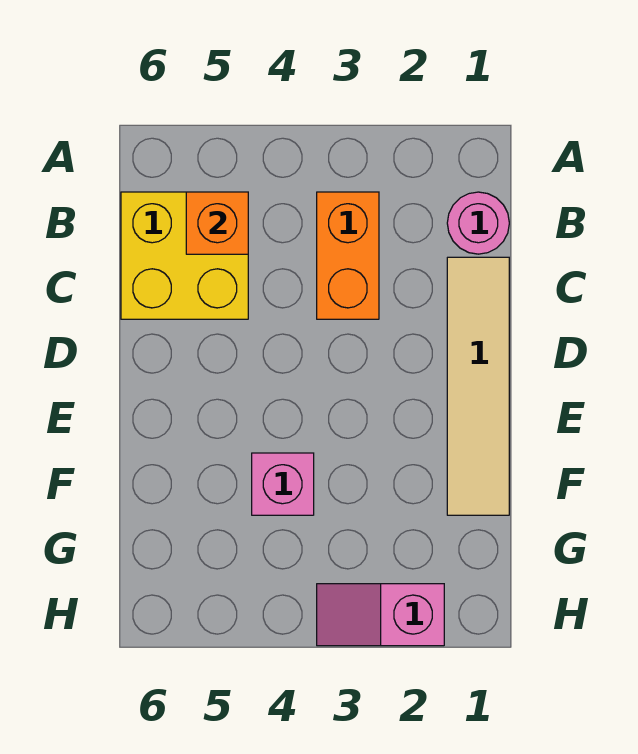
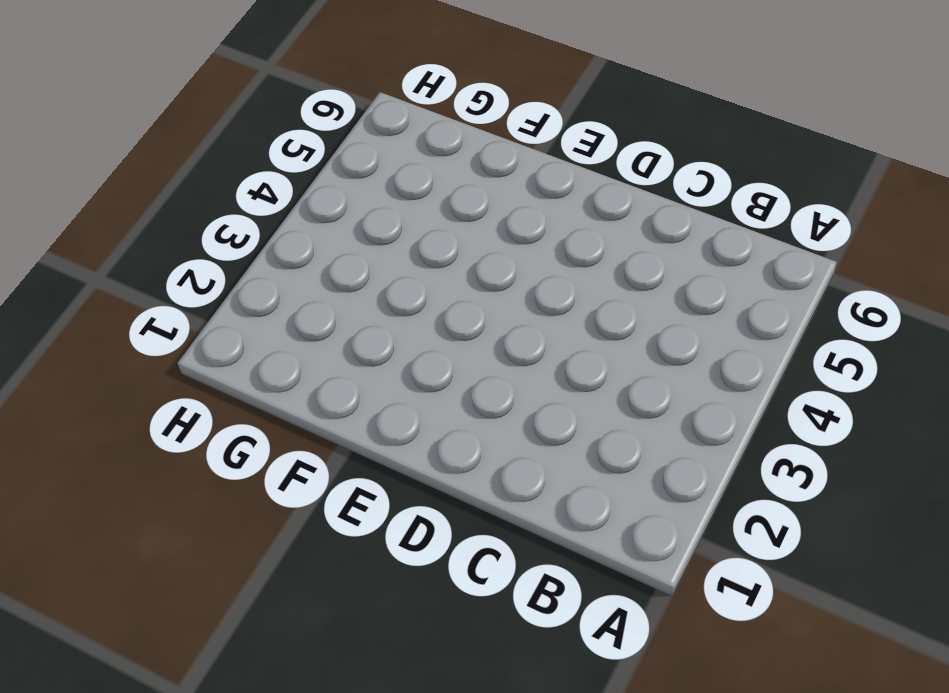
none -> pink 1x1 round brick [447,192,509,254]
none -> orange 1x2 brick [317,192,379,319]

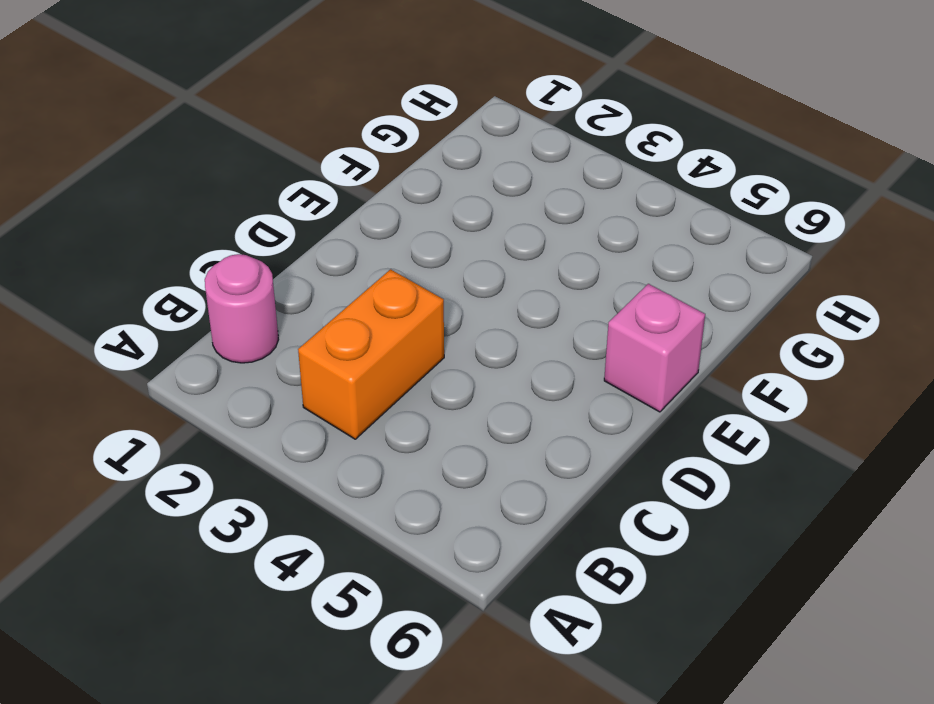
pink 1x1 brick [604,284,705,412] -> pink 1x1 brick moved to [252,453,314,515]
none -> yellow 2x2 brick [121,192,248,319]
none -> tan 1x4 tile [447,257,509,515]

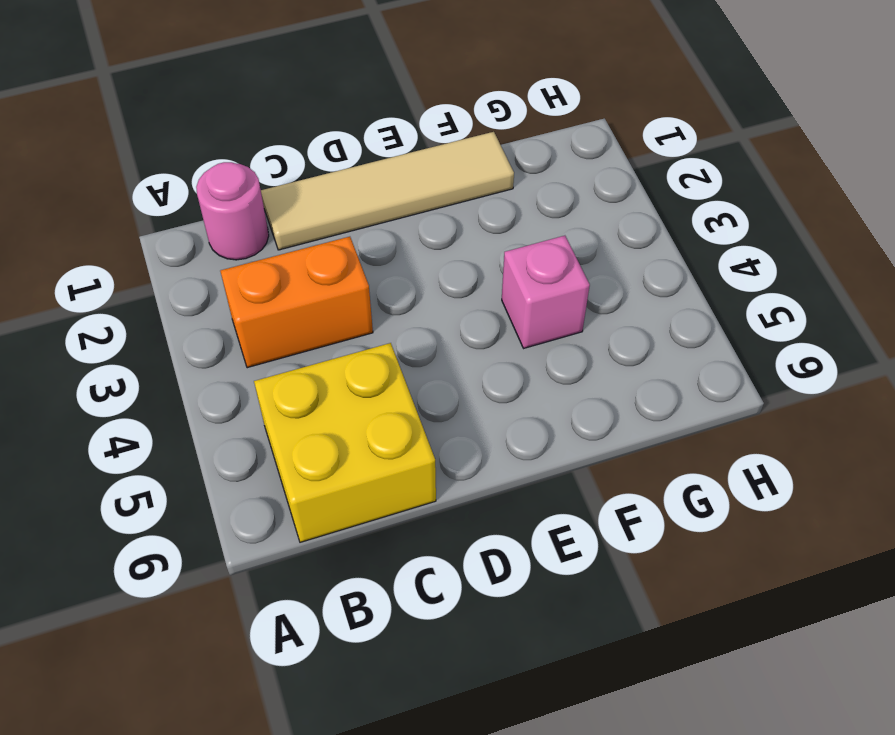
none -> pink 1x2 slope [317,584,444,646]
none -> orange 1x1 brick [186,192,248,254]

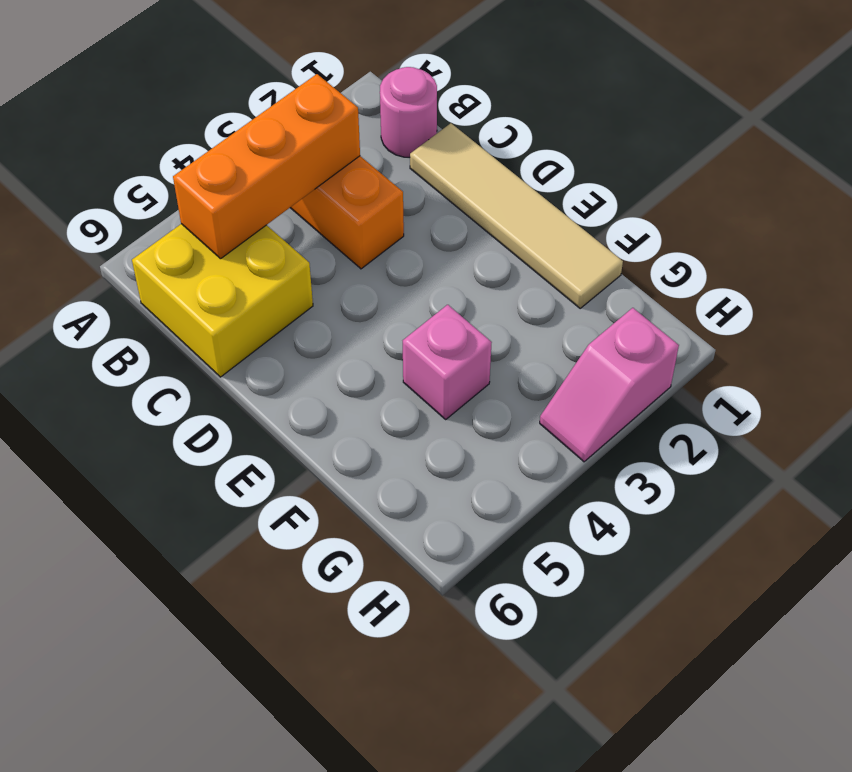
orange 1x3 brick [173,74,360,259] -> orange 1x1 brick [186,192,248,254]

